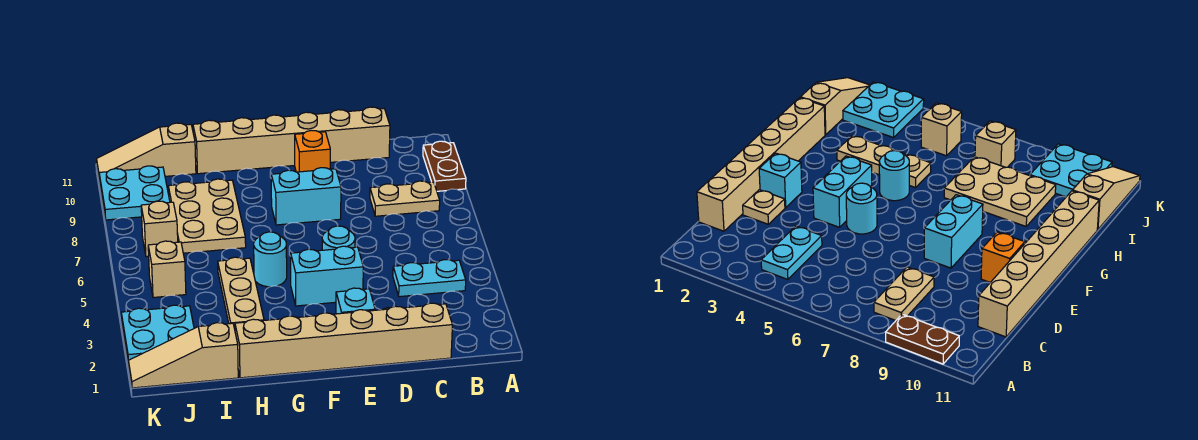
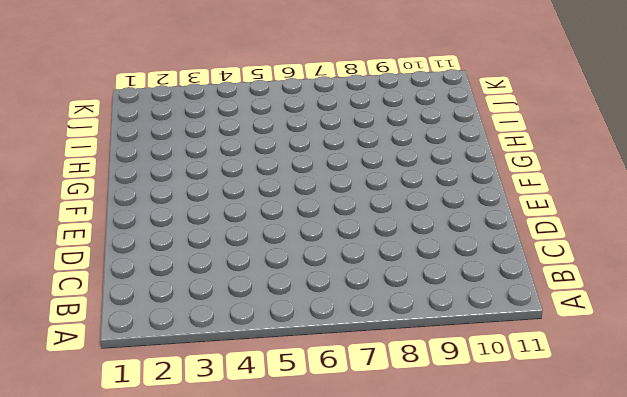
none -> brown 1x2 plate [423,141,466,191]
none -> cyan 1x2 plate [393,260,466,297]
none -> tan 1x2 plate [370,181,440,216]

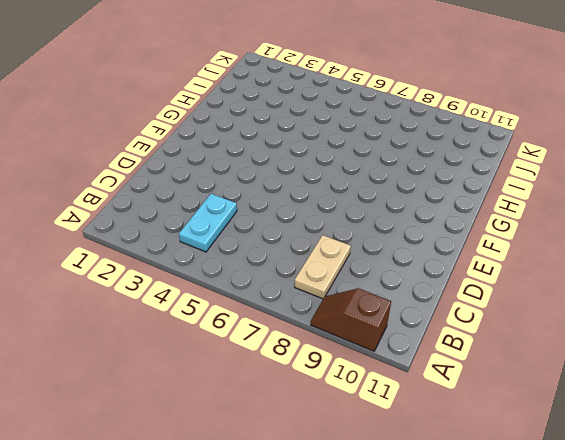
brown 1x2 slope [311,288,391,351] -> brown 1x2 plate [423,141,466,191]
none -> tan 1x6 brick [235,303,452,378]
none -> tan 1x6 brick [193,107,390,174]
none -> tan 1x1 plate [743,190,785,224]

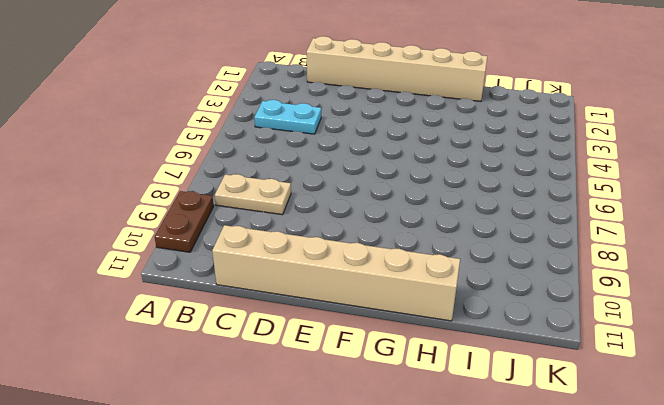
none -> tan 1x1 plate [743,190,785,224]
none -> cyan 1x1 brick [336,288,375,314]
none -> cyan 1x2 brick [291,246,363,306]

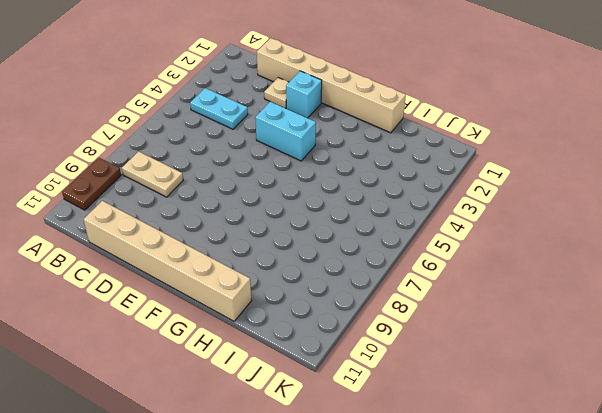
none -> cyan 1x1 round brick [322,226,355,250]
none -> cyan 1x2 brick [271,168,341,225]
none -> orange 1x1 brick [295,130,330,172]

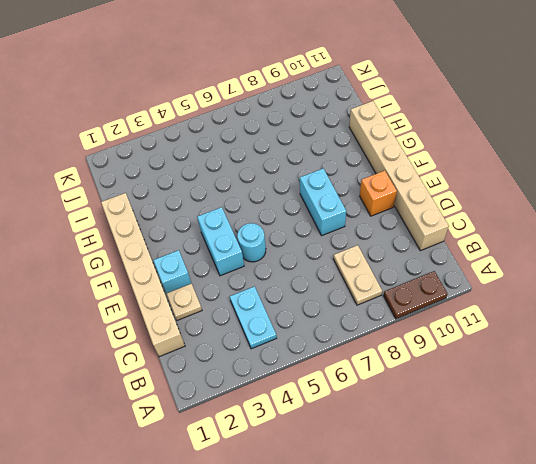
none -> cyan 1x1 round brick [254,232,287,287]
none -> tan 1x3 plate [218,257,264,329]
none -> tan 2x3 plate [168,179,246,253]

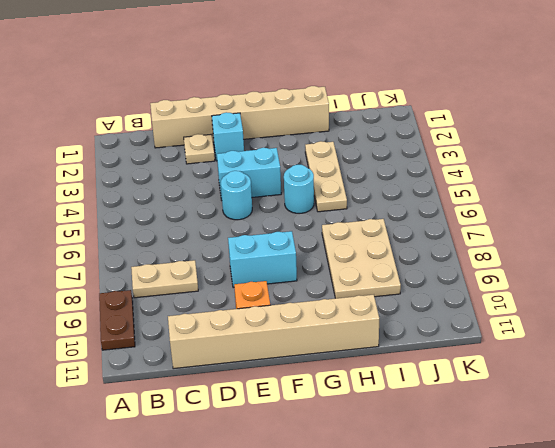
none -> cyan 1x2 plate [393,260,466,297]
none -> tan 1x3 slope [128,323,238,388]
none -> tan 1x3 slope [97,123,196,181]

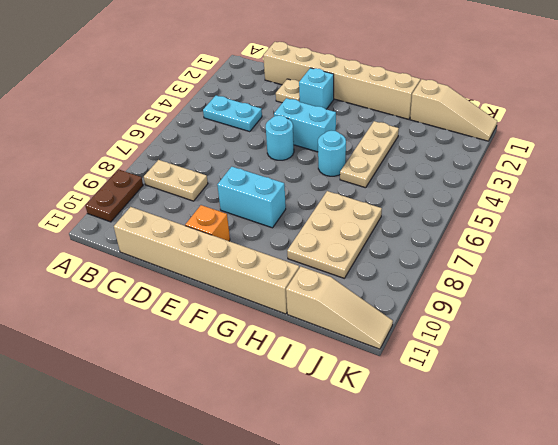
none -> cyan 2x2 plate [121,305,194,365]
none -> tan 1x1 brick [148,241,186,298]
none -> tan 1x1 brick [141,201,178,257]

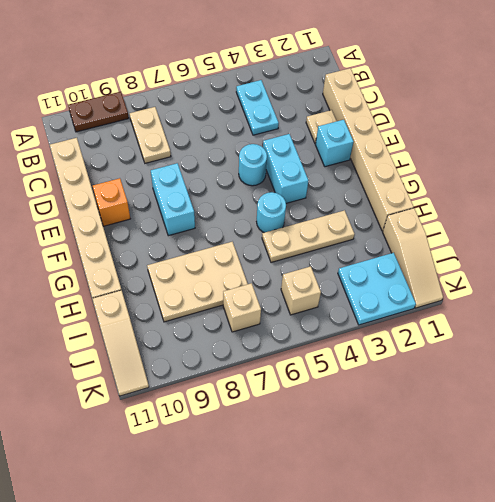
none -> cyan 2x2 plate [99,166,170,220]

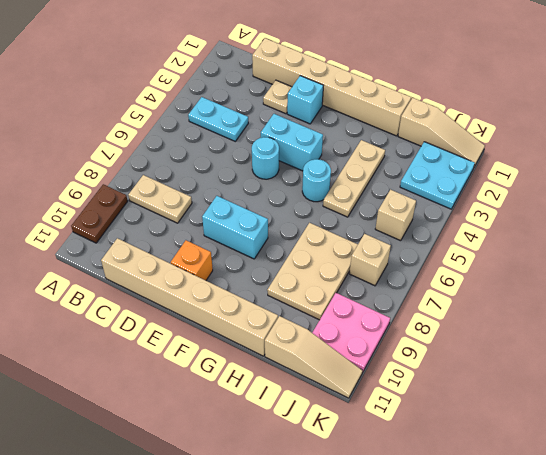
pink 2x2 plate [312,293,390,371] -> cyan 2x2 plate [99,166,170,220]

